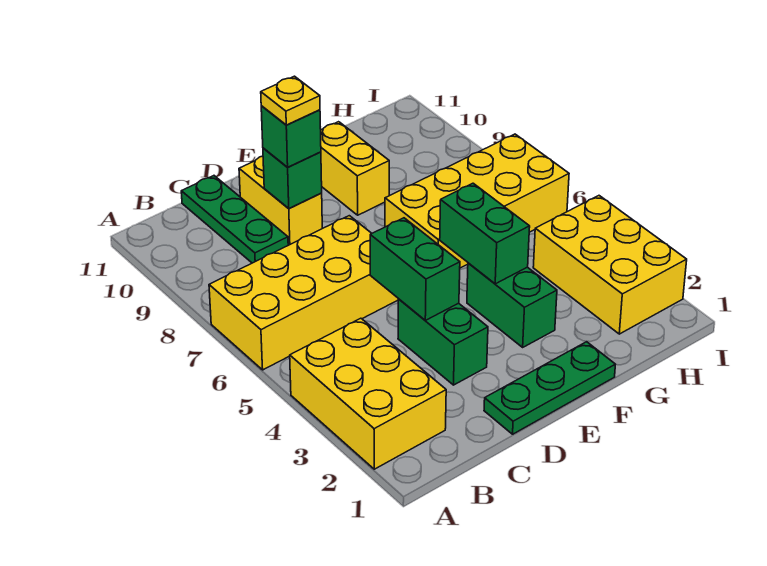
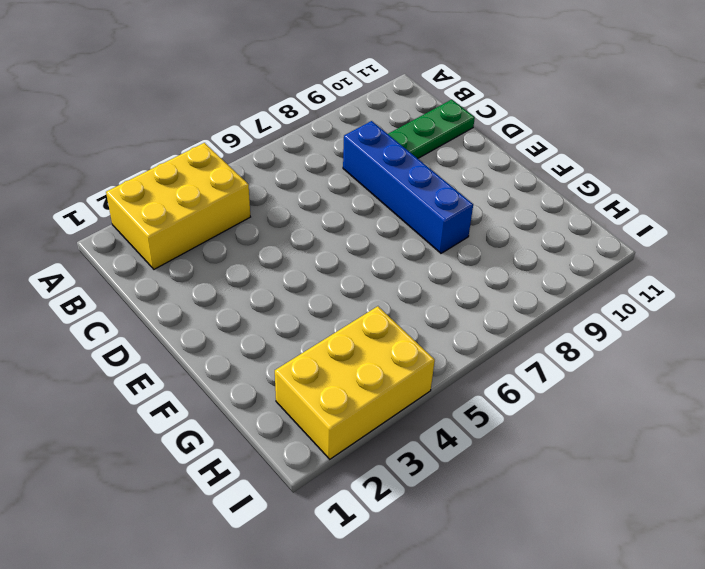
blue 1x4 brick [343,121,473,253] -> none
none -> yellow 2x4 brick [209,216,398,370]
none -> green 1x3 plate [484,342,616,434]
none -> green 1x2 brick [398,299,488,385]

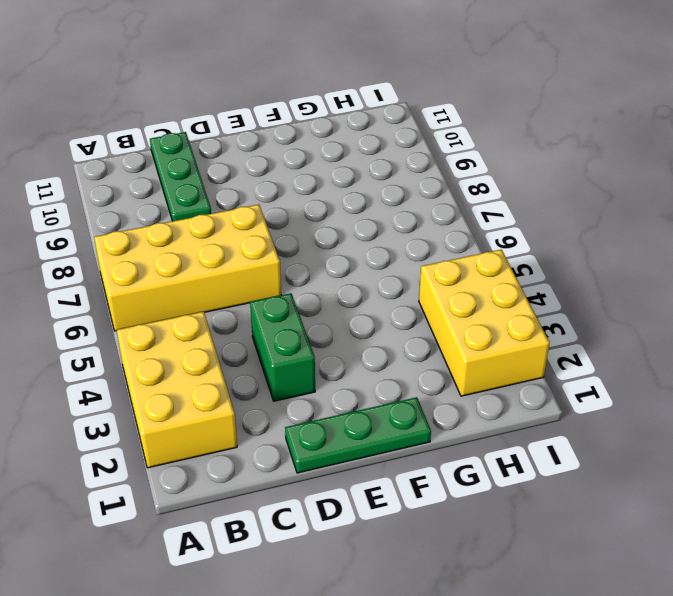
none -> yellow 1x2 brick [239,156,322,245]
none -> green 1x2 brick [467,263,557,347]
none -> yellow 2x4 brick [385,134,569,268]

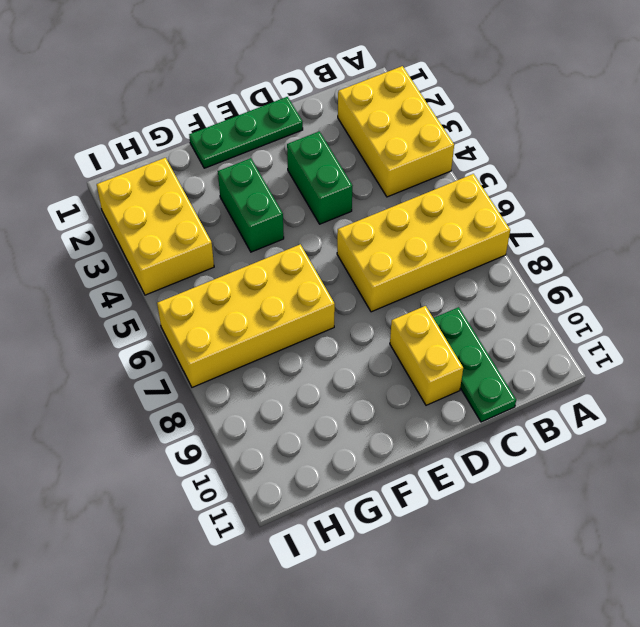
none -> yellow 1x2 brick [321,122,389,215]
none -> green 1x2 brick [370,218,460,320]
none -> green 1x1 brick [263,148,322,209]

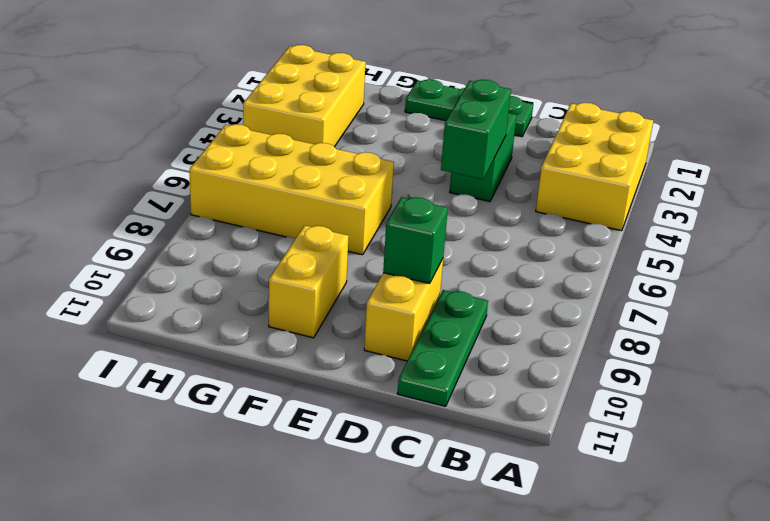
none -> yellow 2x4 brick [209,216,398,370]
none -> green 1x2 brick [467,263,557,347]
none -> green 1x2 brick [440,183,530,284]

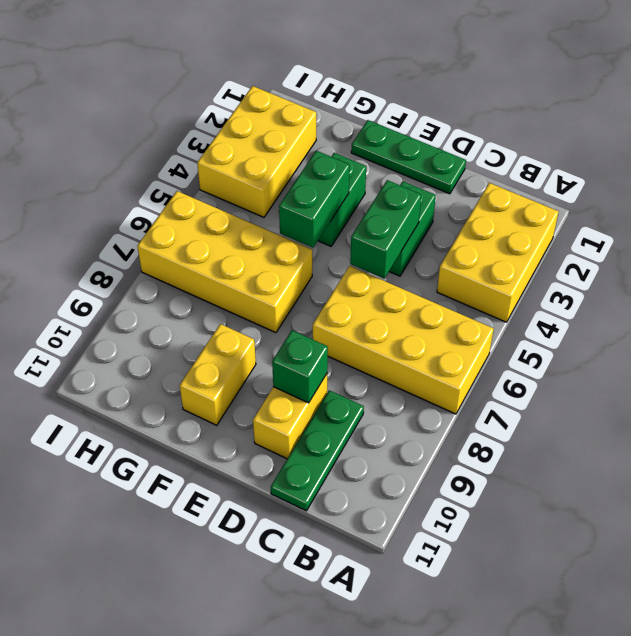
none -> green 1x1 brick [261,106,321,167]
none -> yellow 1x1 plate [261,76,320,125]

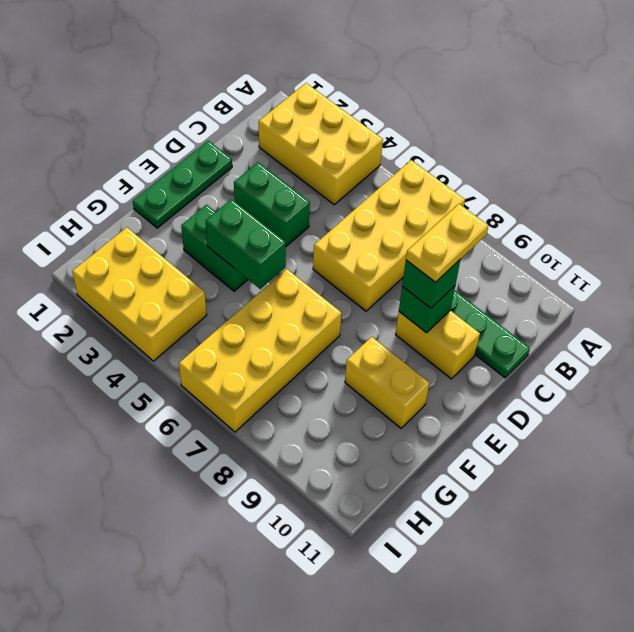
yellow 1x2 plate [406,204,489,282] -> yellow 1x1 plate [261,76,320,125]
none -> green 1x2 brick [370,218,460,320]

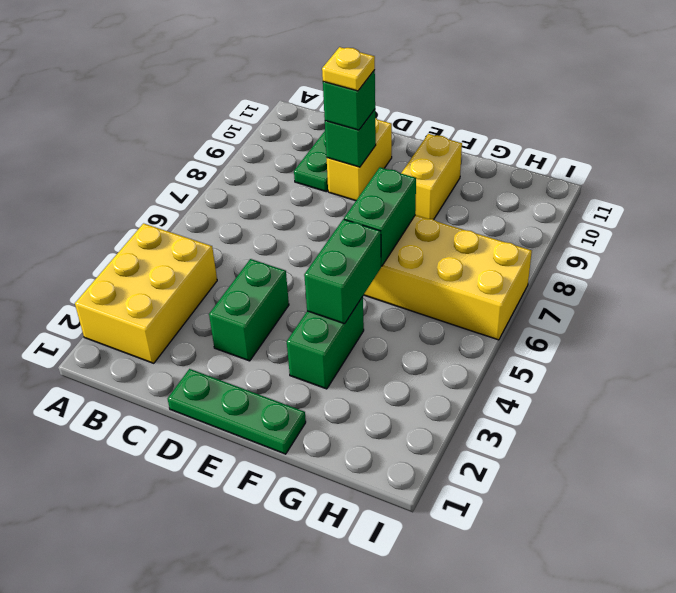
green 1x2 brick [344,167,416,266] -> green 1x2 brick moved to [370,218,460,320]
none -> yellow 2x4 brick [209,216,398,370]
none -> yellow 2x3 brick [533,196,687,334]

